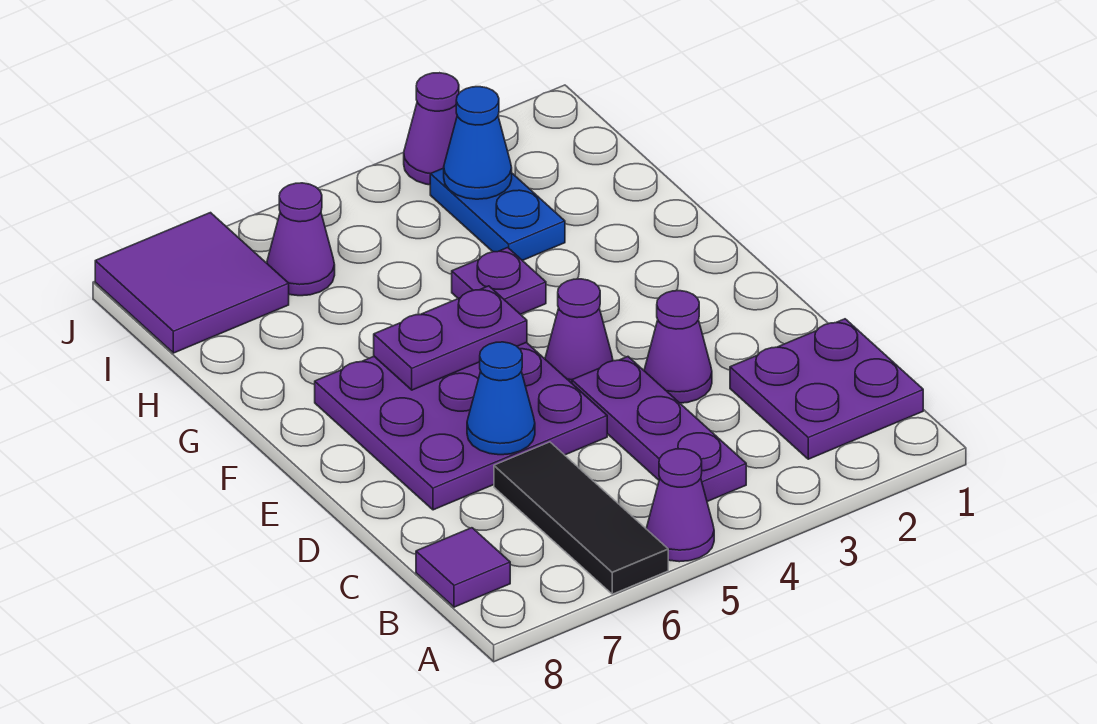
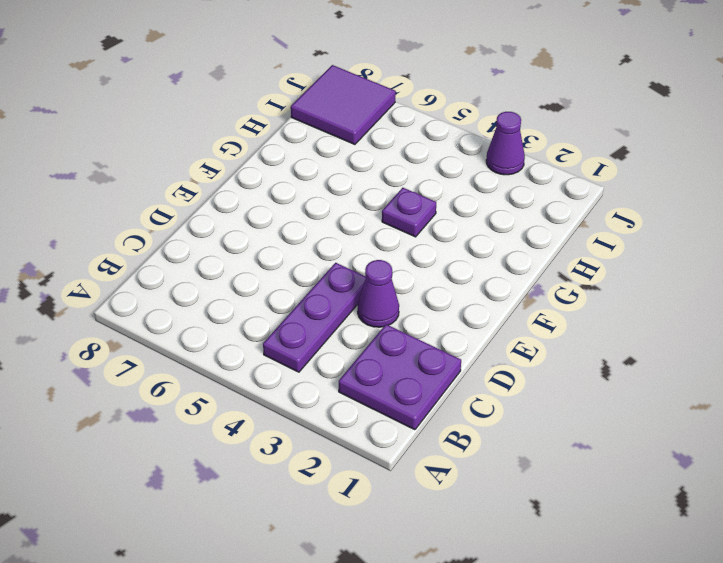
none -> purple 1x1 cone [646,449,714,562]
none -> black 1x3 tile [494,442,668,594]
none -> purple 1x1 tile [416,528,510,607]

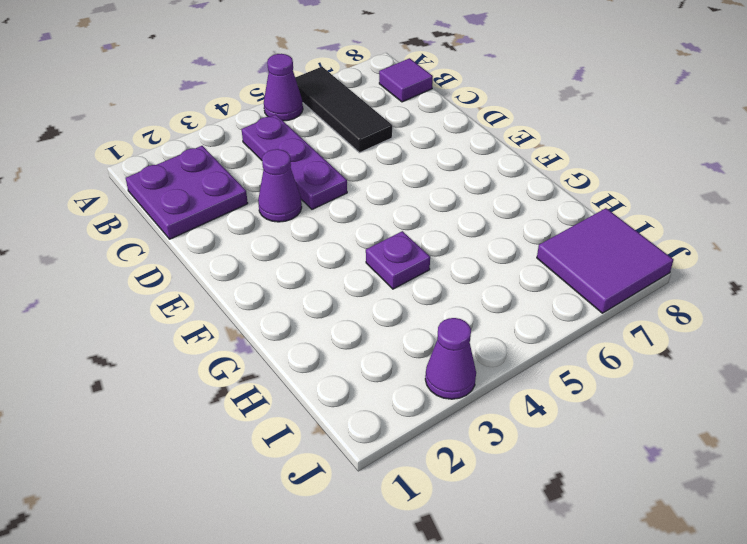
none -> purple 3x3 plate [315,342,607,510]
none -> purple 1x1 cone [545,279,613,383]
none -> blue 1x2 plate [430,168,565,261]

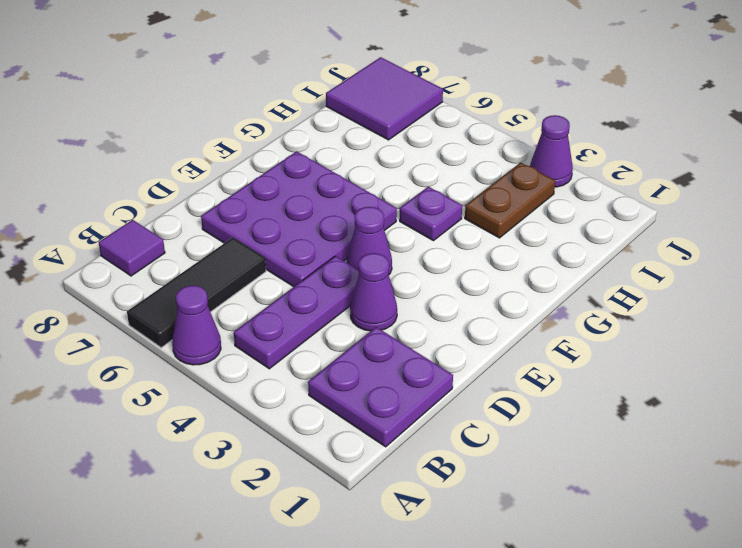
brown 1x2 plate [465,162,555,238] -> blue 1x2 plate [430,168,565,261]
none -> purple 1x1 cone [267,183,335,296]
none -> blue 1x1 cone [467,342,535,455]
none -> purple 1x2 plate [374,286,527,390]

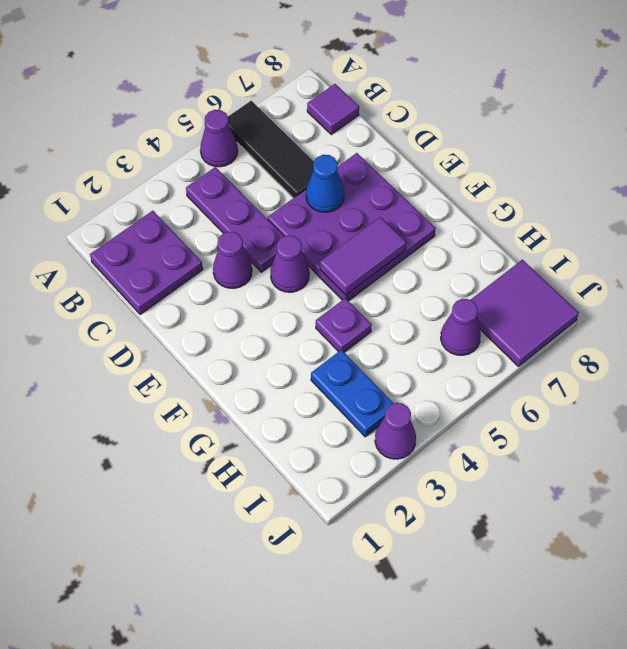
purple 1x2 tile [320,217,406,295] -> purple 1x2 plate [374,286,527,390]
none -> blue 1x1 cone [444,87,512,199]

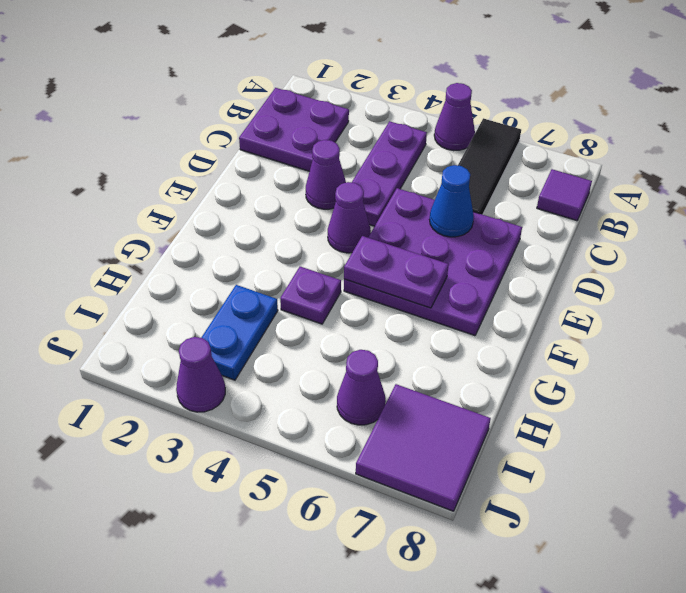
none -> blue 1x1 cone [444,87,512,199]

